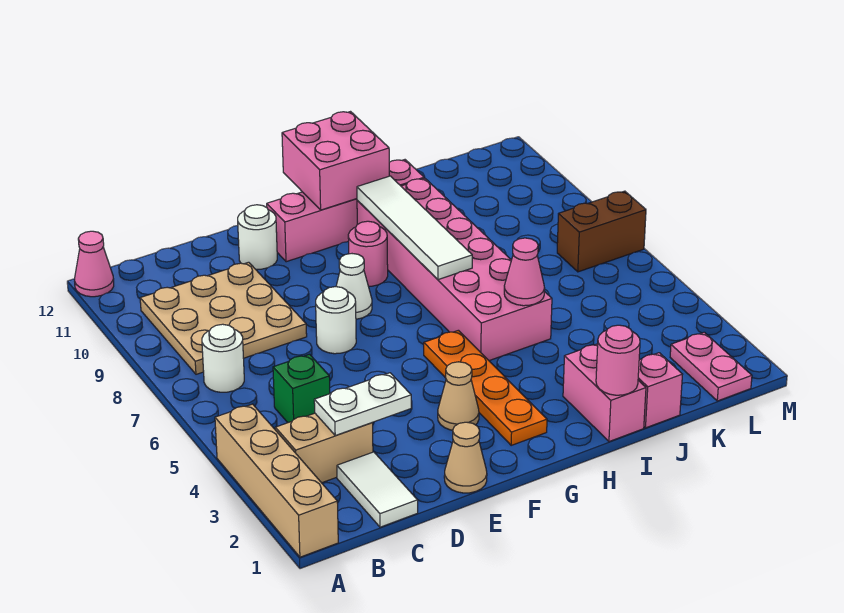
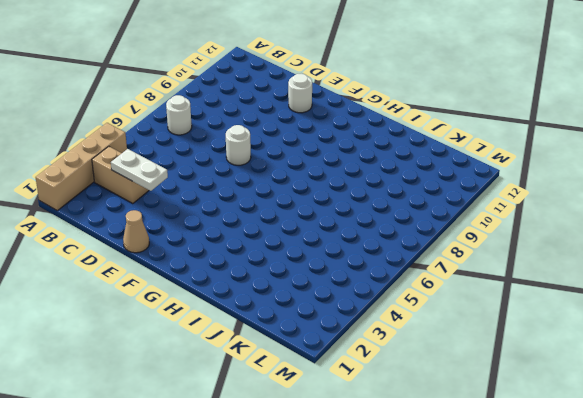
none -> pink 1x1 cone [75,231,114,297]
none -> tan 3x3 plate [140,262,307,374]
none -> white 1x2 tile [337,452,418,527]

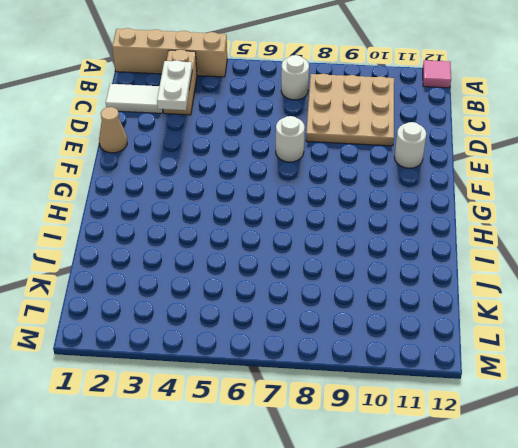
pink 1x1 tile [423,60,451,88] -> pink 1x1 cone [75,231,114,297]
none -> green 1x1 brick [273,354,330,423]
none -> tan 1x1 cone [438,362,479,430]
none -> white 1x1 cone [336,254,372,319]

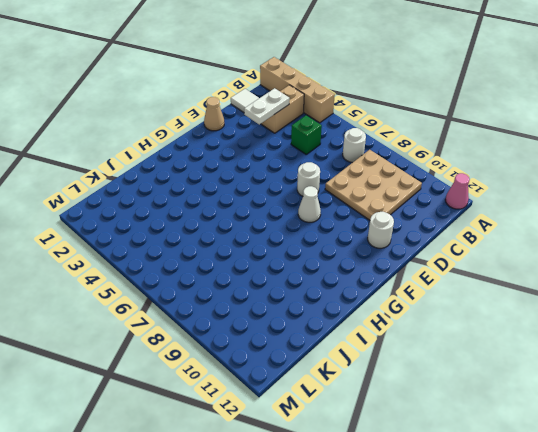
none -> tan 1x1 cone [438,362,479,430]
none -> pink 1x4 brick [267,160,424,262]
none -> orange 1x4 plate [424,330,547,445]

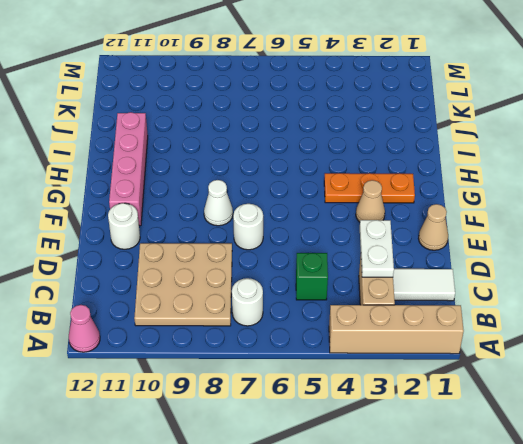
orange 1x3 plate [324,173,415,203] -> orange 1x4 plate [424,330,547,445]
none -> pink 1x1 round brick [348,221,388,286]
none -> pink 2x6 brick [357,178,552,361]
none -> pink 1x2 brick [563,344,646,442]

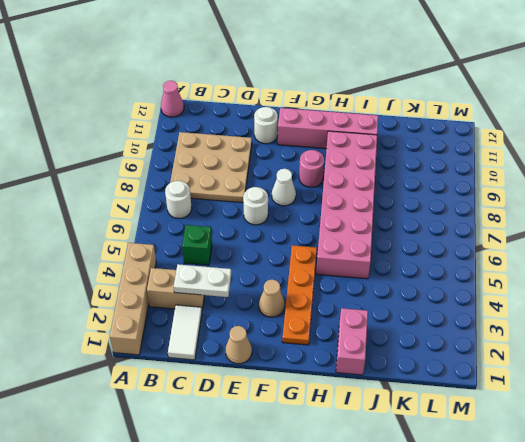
none -> pink 1x1 brick [638,353,682,428]
none -> pink 1x2 plate [670,332,752,401]
none -> brown 1x2 brick [557,191,646,272]

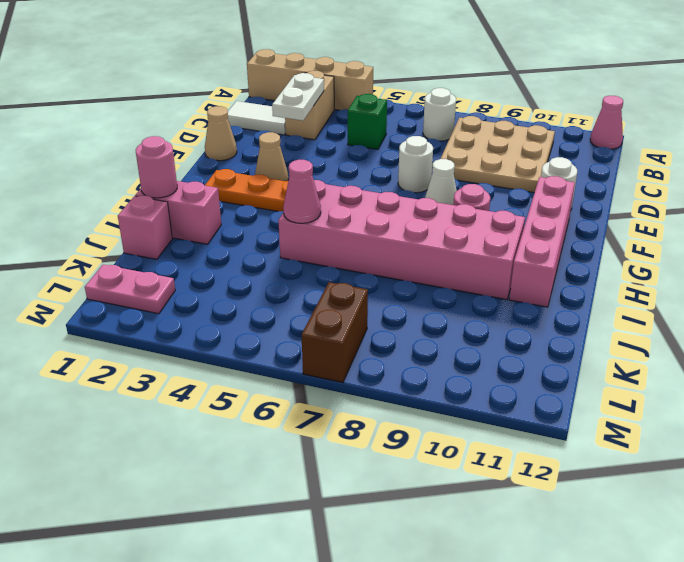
none -> pink 2x2 brick [282,112,389,210]
none -> white 1x4 tile [357,176,472,280]

